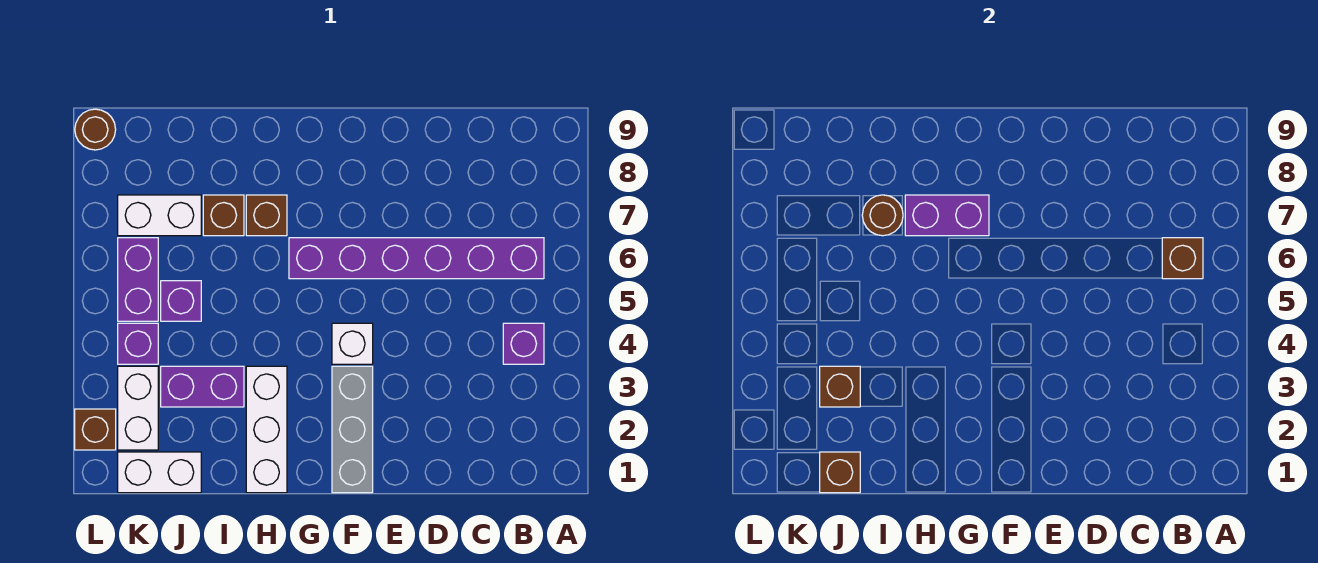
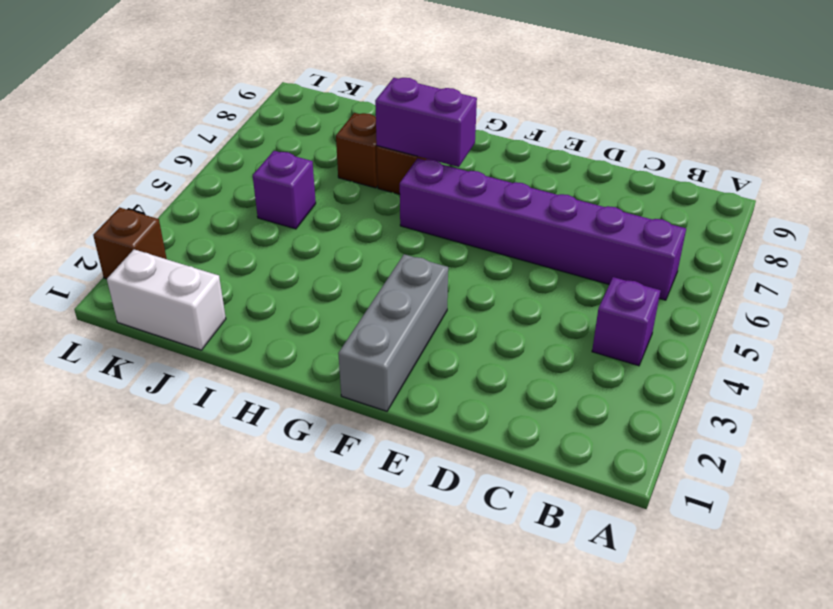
none -> white 1x1 brick [332,323,373,364]
none -> white 1x3 brick [246,366,287,493]
none -> purple 1x2 brick [161,366,244,407]

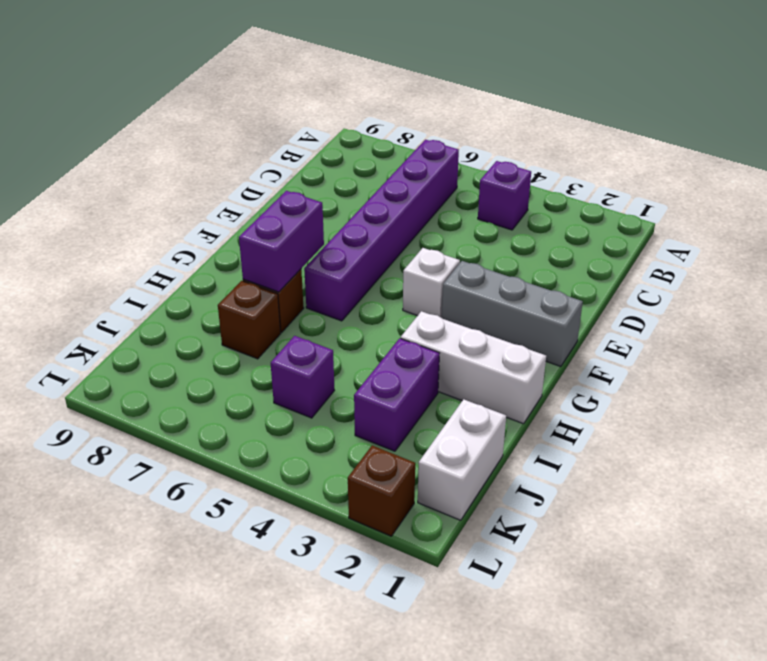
none -> white 1x2 brick [118,195,201,236]
none -> white 1x2 brick [118,366,158,450]
none -> purple 1x1 brick [118,323,158,364]

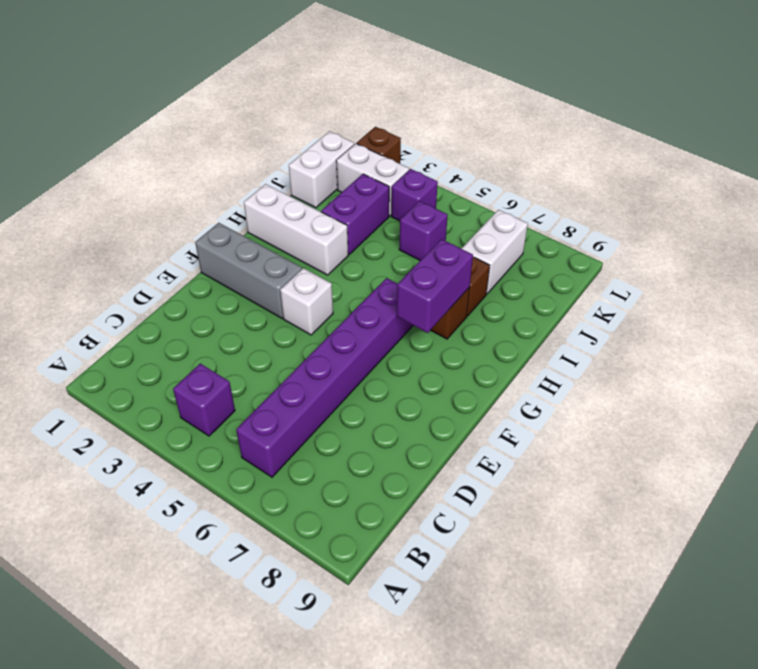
none -> purple 1x2 brick [118,238,158,321]
none -> brown 1x1 round brick [75,109,116,150]
none -> brown 1x1 brick [1162,238,1203,279]

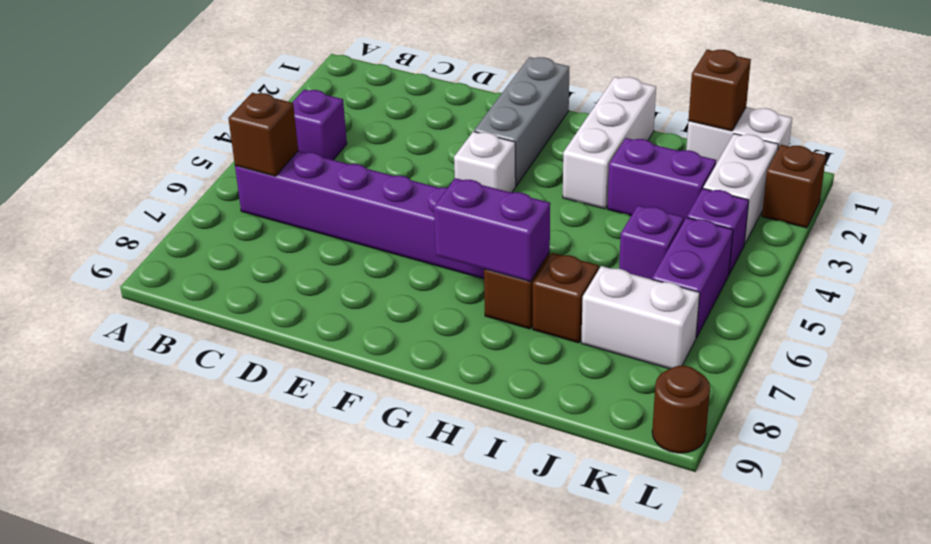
none -> brown 1x1 round brick [862,195,903,236]
none -> brown 1x1 brick [820,366,860,407]

